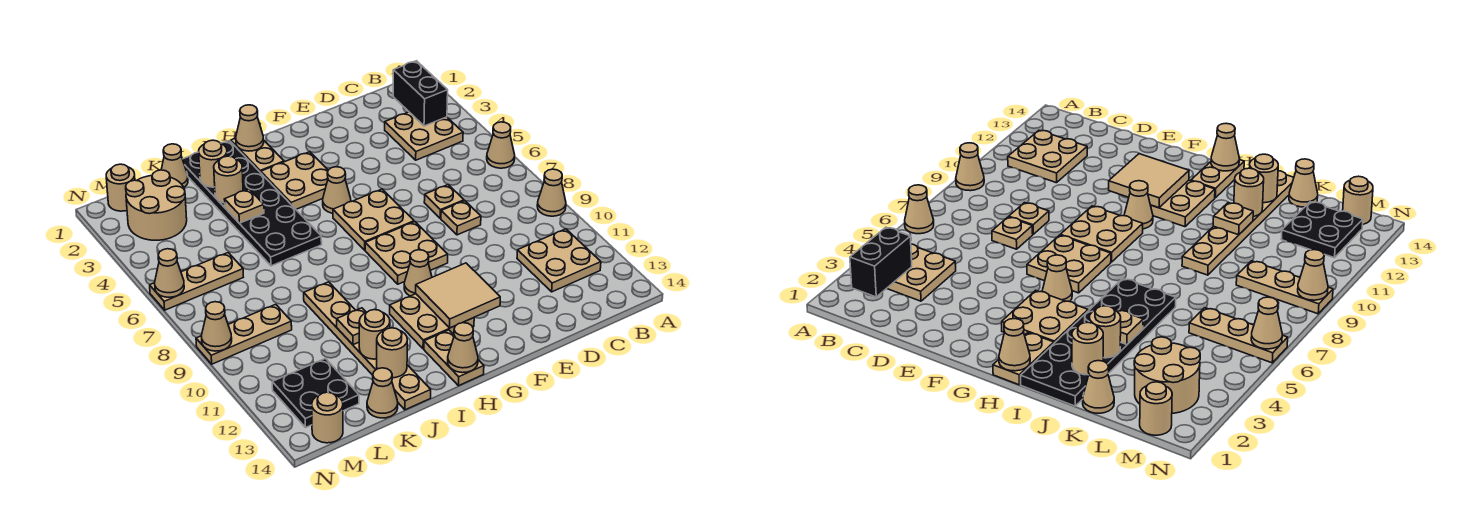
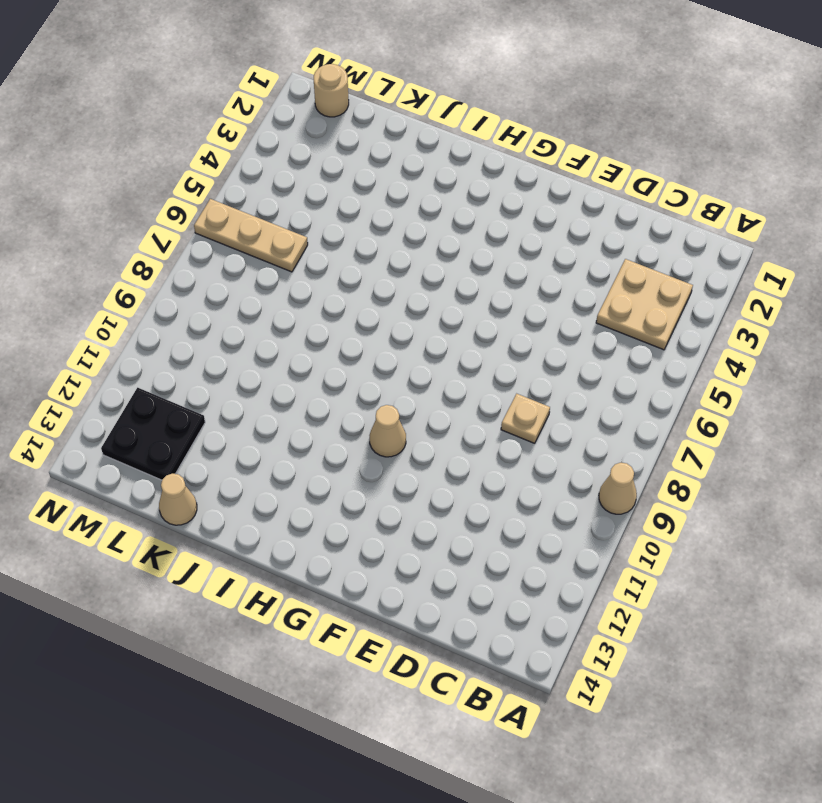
none -> tan 1x1 cone [487,122,515,168]
none -> tan 2x2 plate [517,229,601,292]
none -> tan 1x1 plate [424,185,464,218]
none -> tan 2x2 plate [333,189,414,250]

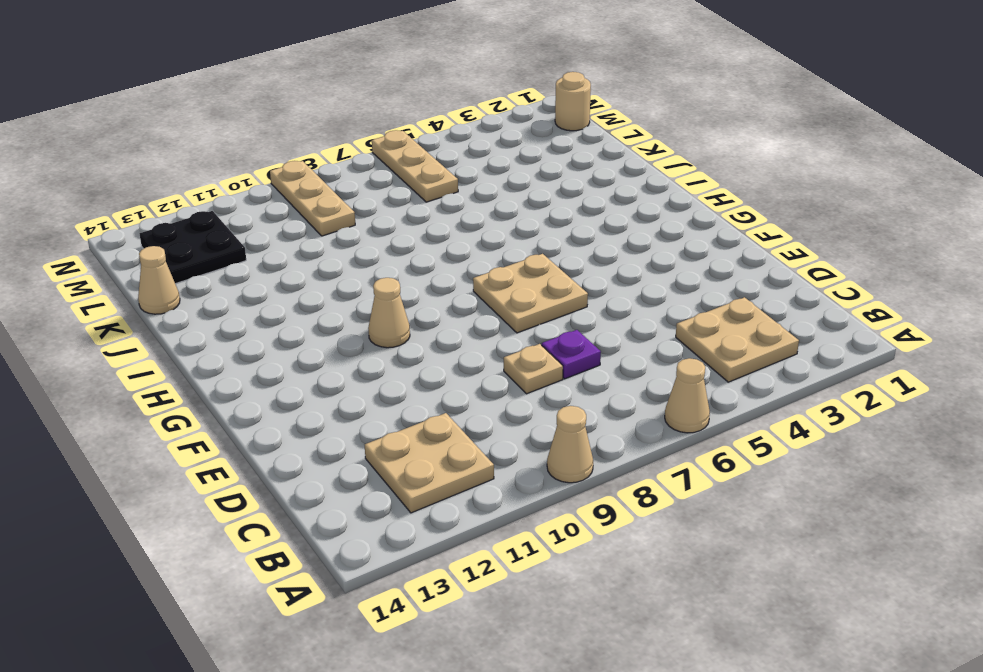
purple 1x1 plate [542,330,601,379] -> tan 1x1 plate [424,185,464,218]
none -> tan 2x2 plate [365,222,448,284]
none -> tan 2x2 plate [261,152,328,209]
none -> tan 1x1 cone [323,167,351,213]
none -> tan 2x2 plate [390,294,474,349]

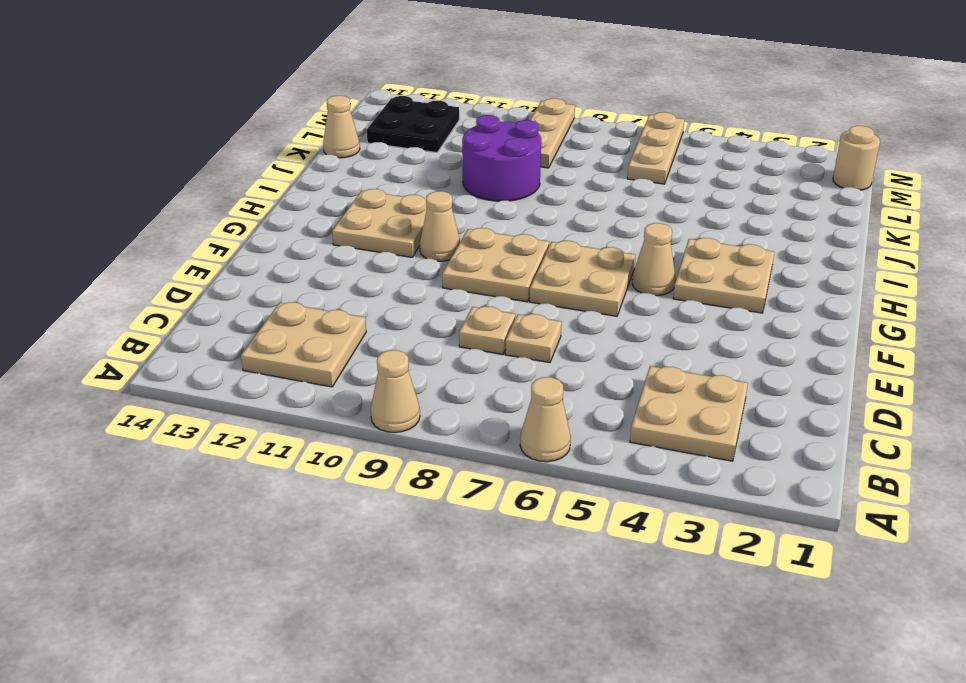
purple 2x2 round brick [462,115,541,201] -> tan 1x6 plate [304,282,431,410]
none -> tan 1x2 plate [231,138,284,173]
none -> tan 1x2 plate [424,330,484,386]
none -> black 2x6 plate [183,141,322,266]
none -> tan 1x1 cone [161,144,188,187]

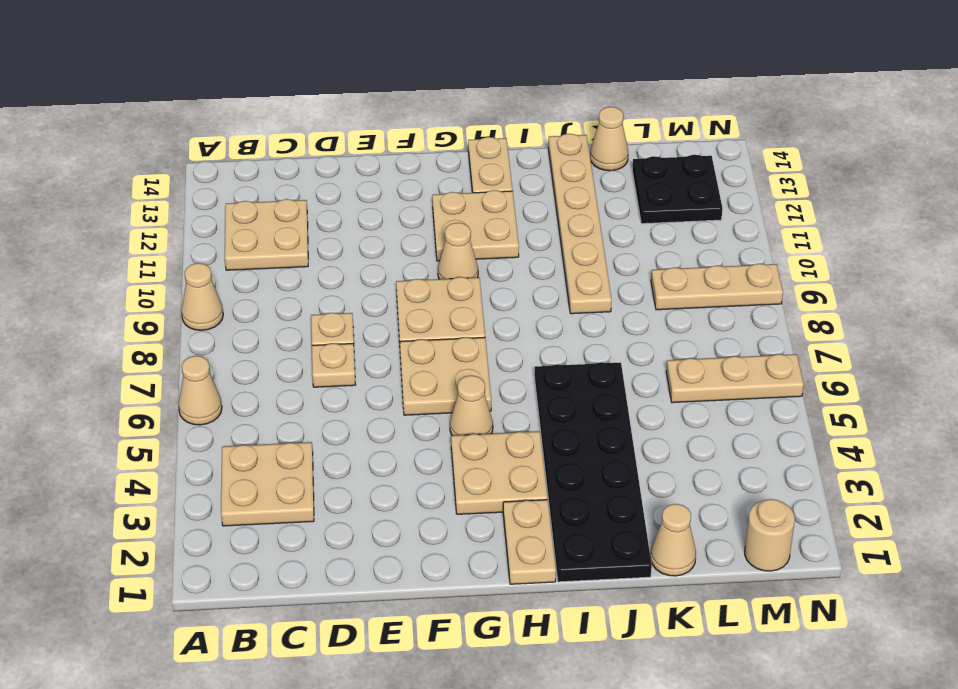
none -> tan 2x2 round brick [126,170,187,240]
none -> tan 1x1 round brick [312,392,343,443]
none -> black 1x2 brick [393,61,448,126]
none -> tan 2x2 tile [416,263,500,328]

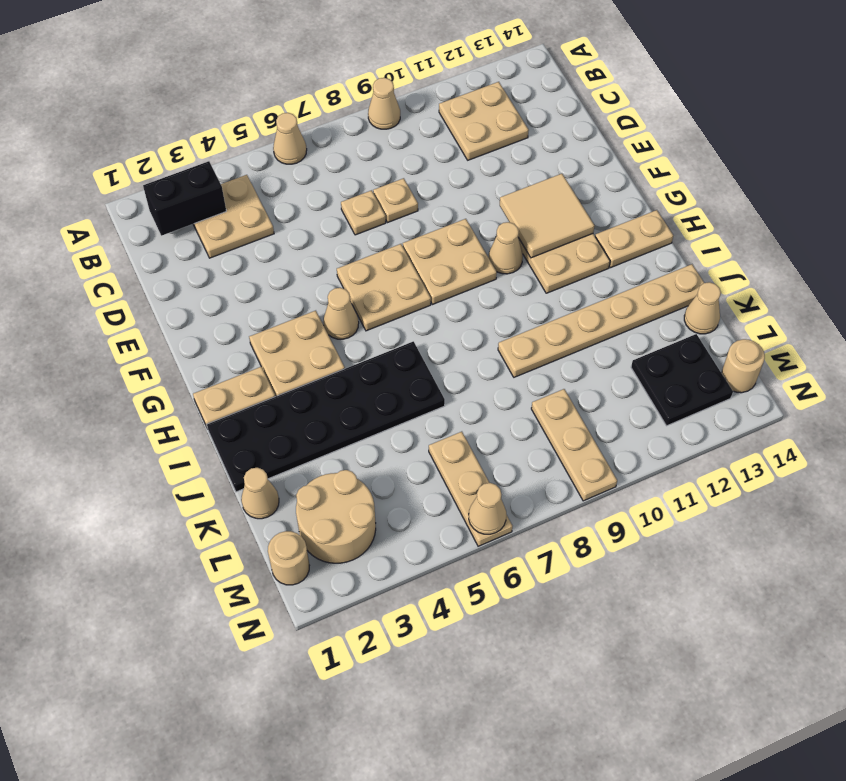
none -> tan 1x1 cone [236,105,264,151]
none -> tan 1x1 cone [448,323,478,373]
none -> tan 1x1 round brick [199,140,227,187]
none -> tan 1x1 round brick [214,156,243,203]

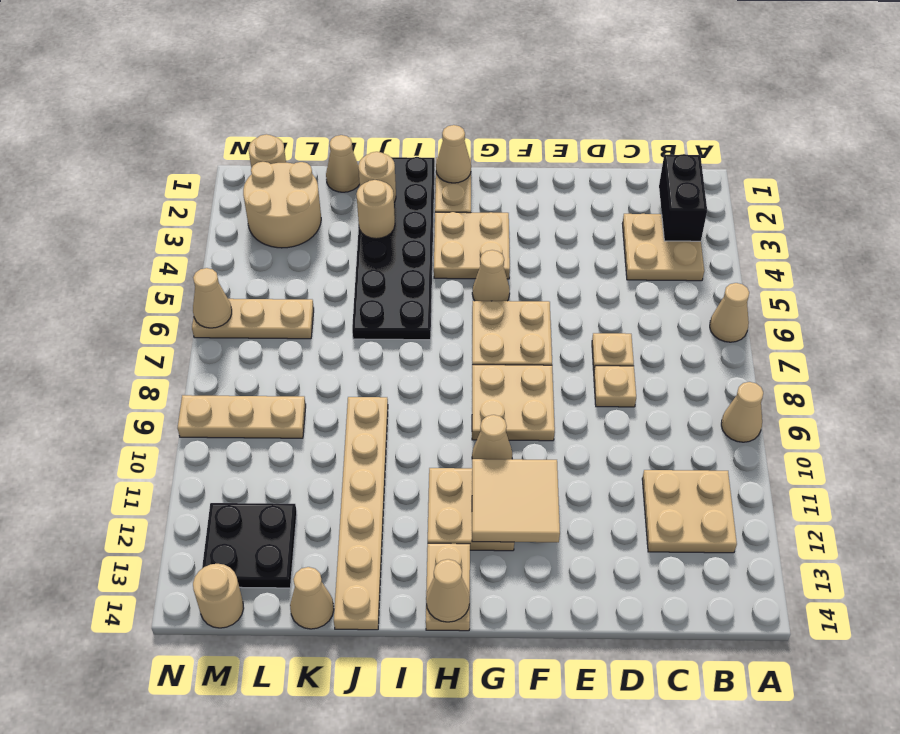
none -> tan 1x1 plate [224,189,264,223]
none -> tan 1x1 plate [337,308,366,345]
none -> tan 1x1 round brick [359,310,390,359]
none -> tan 1x1 round brick [377,328,407,378]

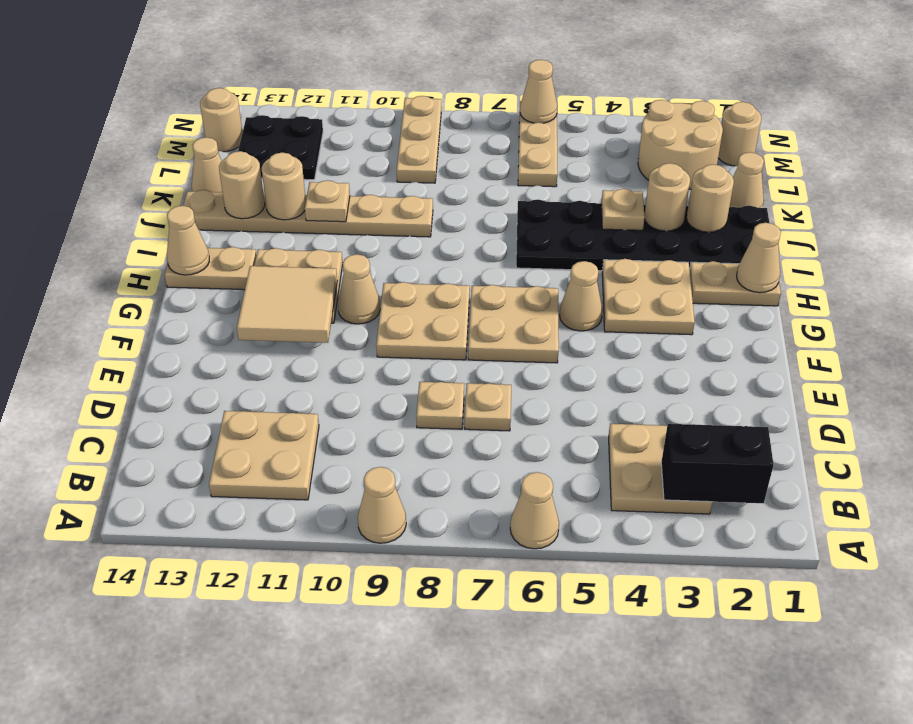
none -> tan 1x1 cone [201,302,232,351]

